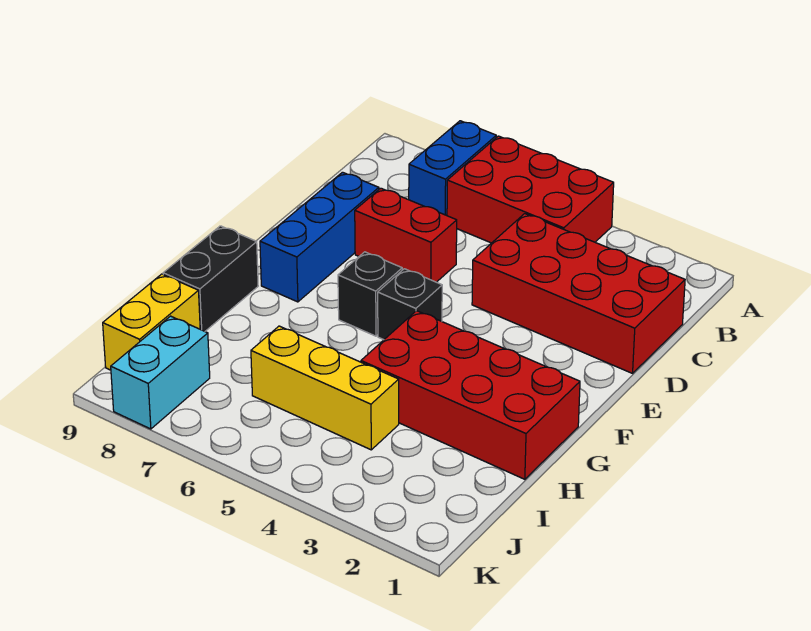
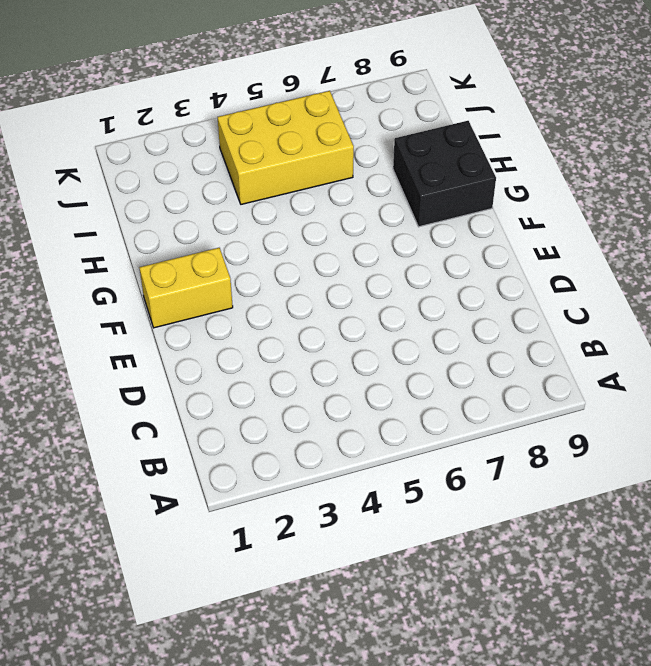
yellow 1x2 brick [139,248,233,328] -> yellow 1x2 brick turned to [103,274,200,370]
black 2x2 brick [393,121,496,227] -> black 1x2 brick [163,226,258,331]
yellow 2x3 brick [217,91,354,204] -> yellow 1x3 brick [251,326,399,450]
none -> red 2x3 brick [447,136,614,243]
none -> blue 1x2 brick [409,121,496,216]
none -> red 2x4 brick [472,214,685,373]

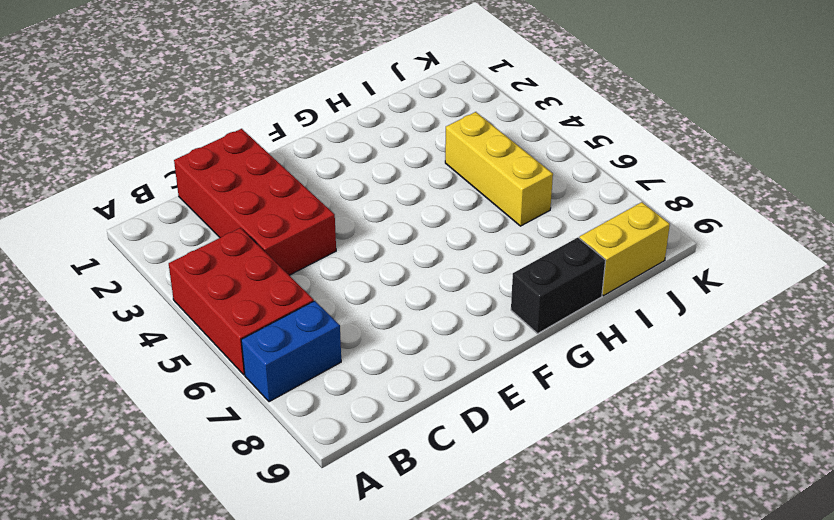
none -> red 1x2 brick [355,188,457,282]
none -> blue 1x3 brick [260,172,379,302]
none -> black 1x1 brick [378,269,442,340]

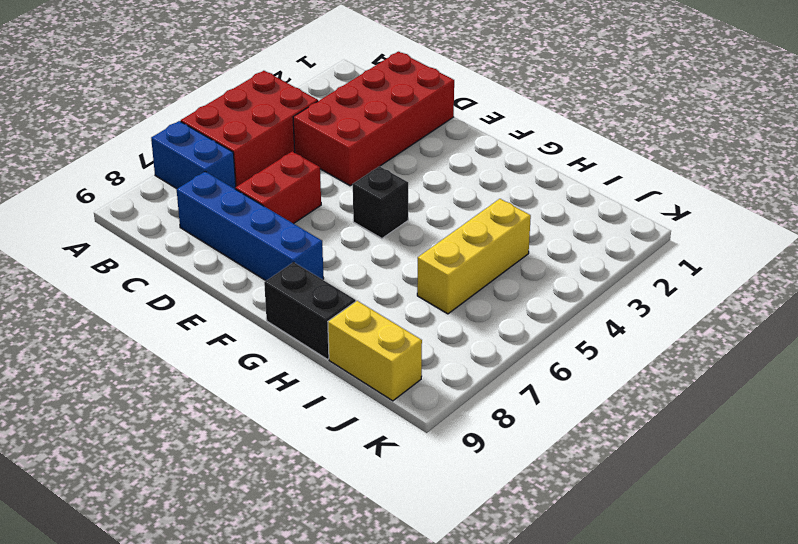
blue 1x4 brick [177,171,324,281] -> blue 1x3 brick [260,172,379,302]
none -> black 1x1 brick [338,252,402,336]
none -> red 2x4 brick [361,311,580,479]
none -> cyan 1x2 brick [111,316,210,429]

